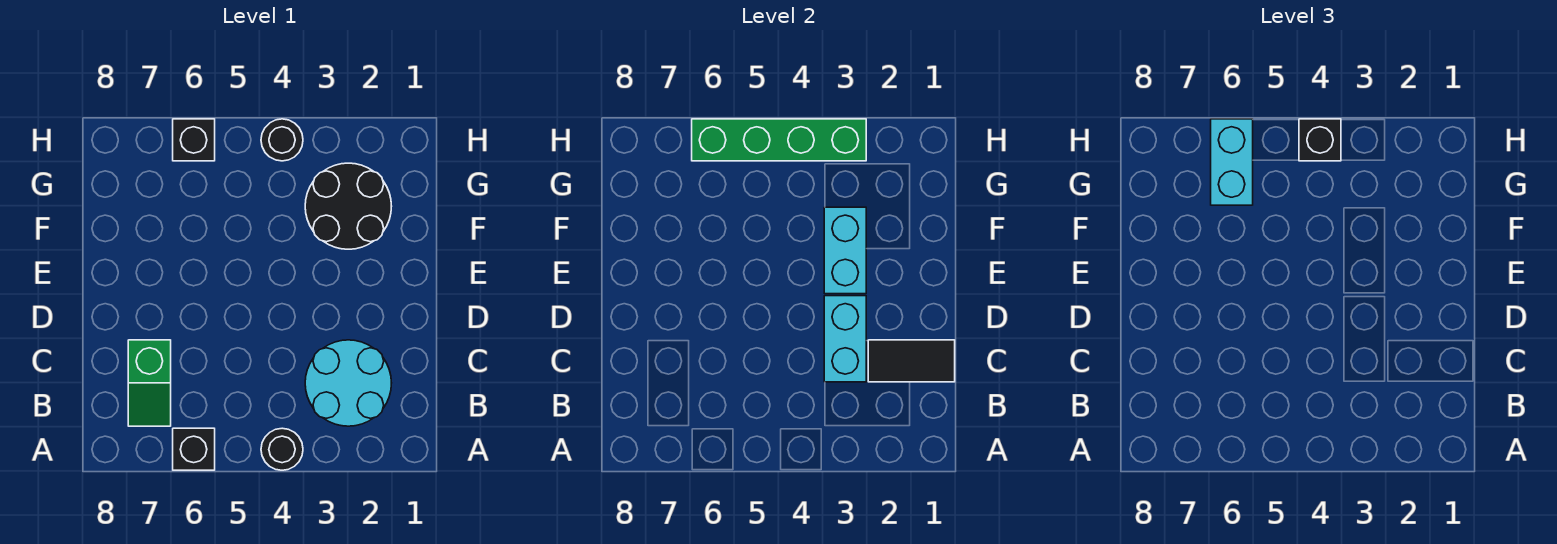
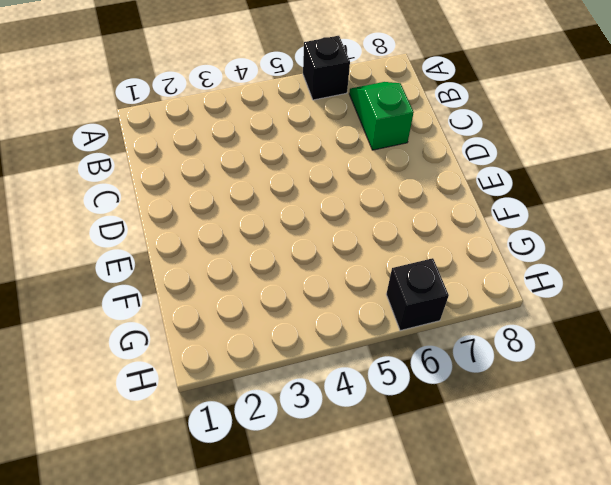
none -> black 1x1 round brick [261,428,303,470]
none -> cyan 2x2 round brick [305,340,391,426]
none -> black 2x2 round brick [305,163,392,249]

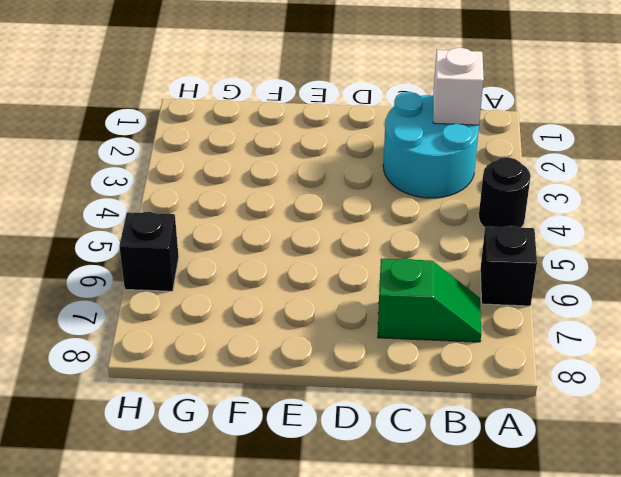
white 1x1 brick [433,48,484,125] -> none
none -> black 2x2 round brick [305,163,392,249]
none -> black 1x1 round brick [261,119,303,161]
none -> black 1x2 tile [868,340,955,382]

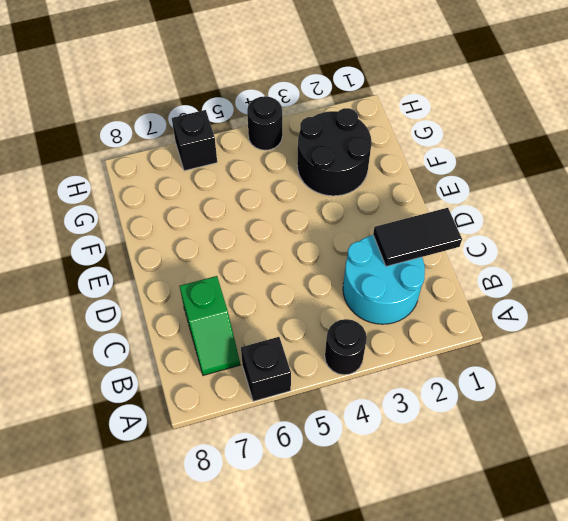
none -> cyan 1x2 brick [824,296,866,382]
none -> cyan 1x2 brick [824,207,866,294]
none -> green 1x4 brick [692,119,866,161]

